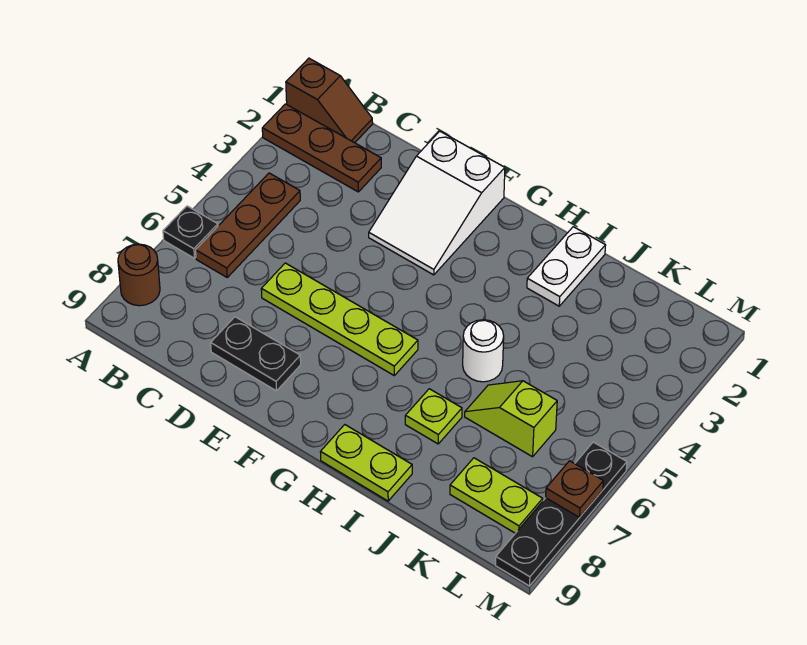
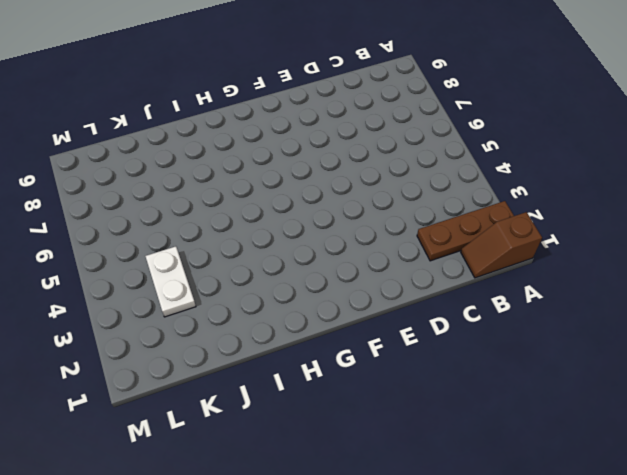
white 1x2 plate [145,246,196,317] -> white 1x2 plate moved to [527,227,606,306]
none -> black 1x1 plate [163,206,218,258]
none -> brown 1x1 round brick [118,244,160,306]
none -> brown 1x3 plate [196,173,300,277]

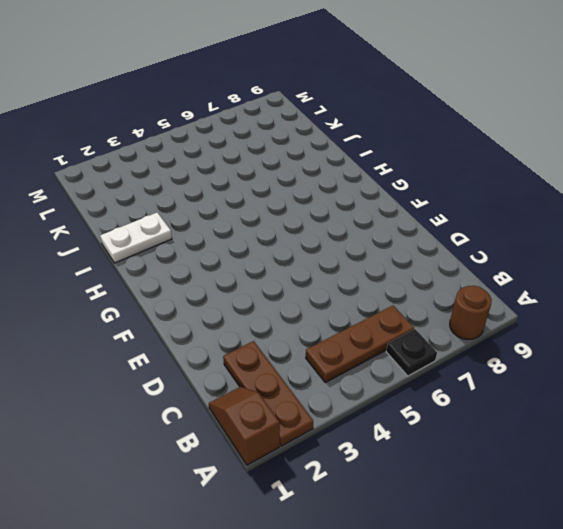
none -> lime 1x4 plate [261,263,418,375]
none -> black 1x2 plate [211,317,301,391]
none -> white 2x3 slope [369,131,505,275]

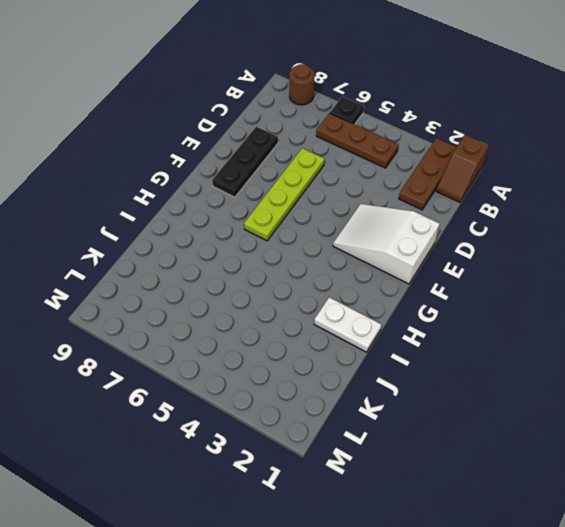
black 1x3 plate [212,127,278,197] -> black 1x2 plate [211,317,301,391]
none -> lime 1x2 plate [321,425,412,501]
none -> white 1x1 round brick [463,320,504,382]
none -> lime 1x1 plate [405,389,462,444]

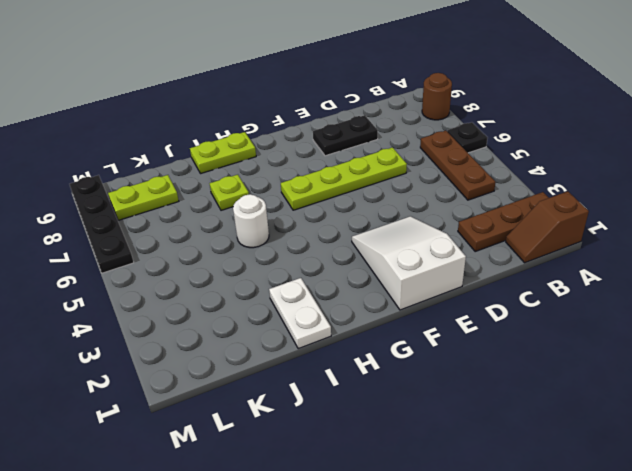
none -> lime 1x2 slope [465,381,557,457]
none -> brown 1x1 plate [546,461,603,517]

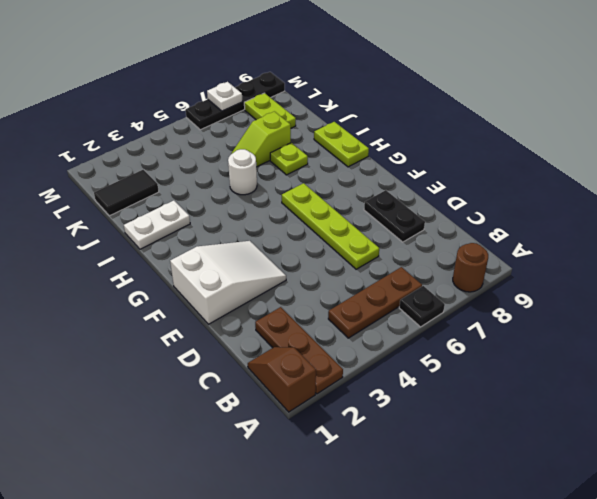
lime 1x2 slope [232,111,291,167] -> lime 1x2 slope turned to [465,381,557,457]
black 1x2 tile [94,170,159,216] -> none
white 1x1 plate [207,82,243,111] -> brown 1x1 plate [546,461,603,517]

